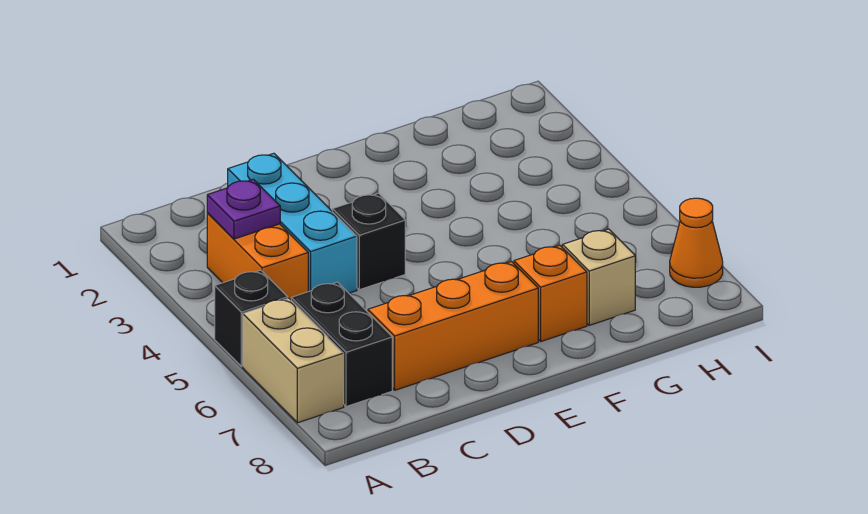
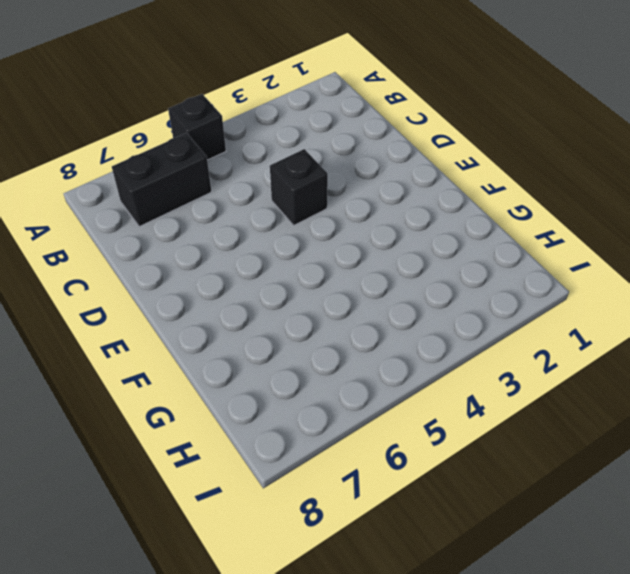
none -> tan 1x2 brick [243,298,344,423]
none -> orange 1x2 brick [207,213,308,300]

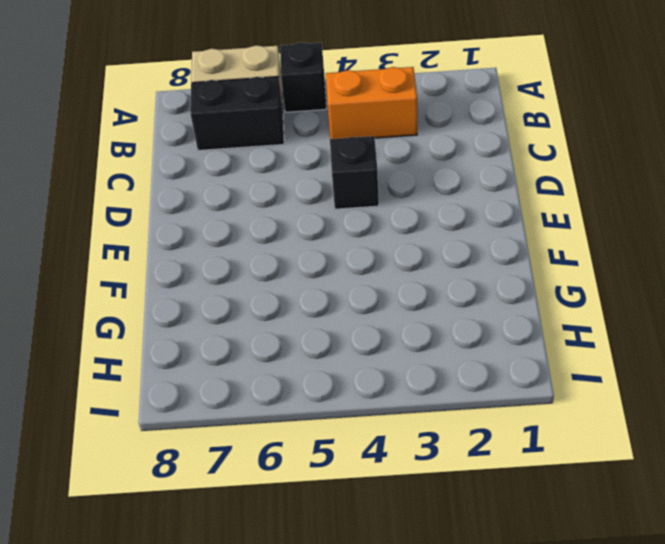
none -> cyan 1x3 brick [228,153,357,293]
none -> orange 1x3 brick [368,262,538,390]

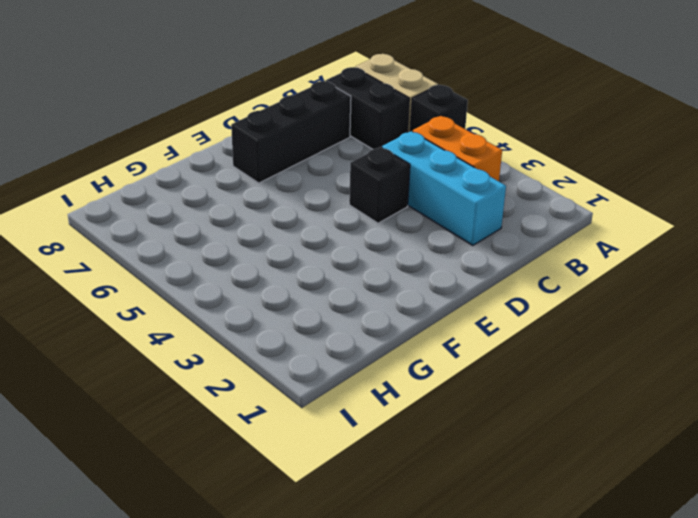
black 1x3 brick [231,81,351,183] -> orange 1x3 brick [368,262,538,390]
none -> orange 1x1 brick [514,245,587,341]
none -> tan 1x1 brick [562,229,635,325]

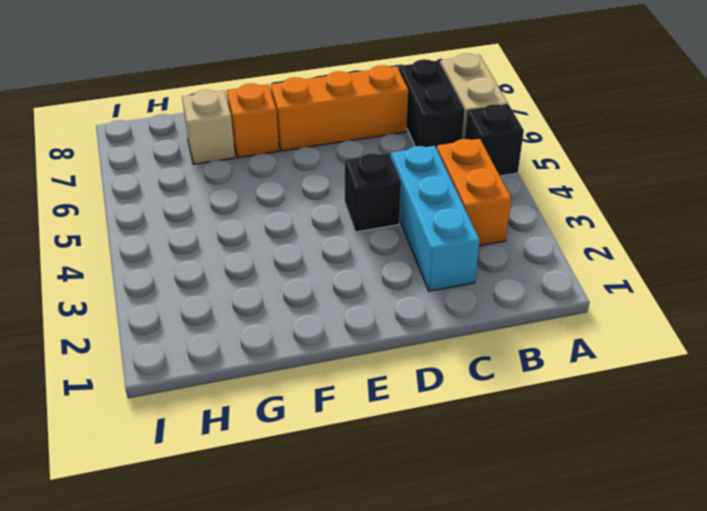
none -> orange 1x1 cone [670,198,723,287]
none -> purple 1x1 plate [207,179,280,239]

